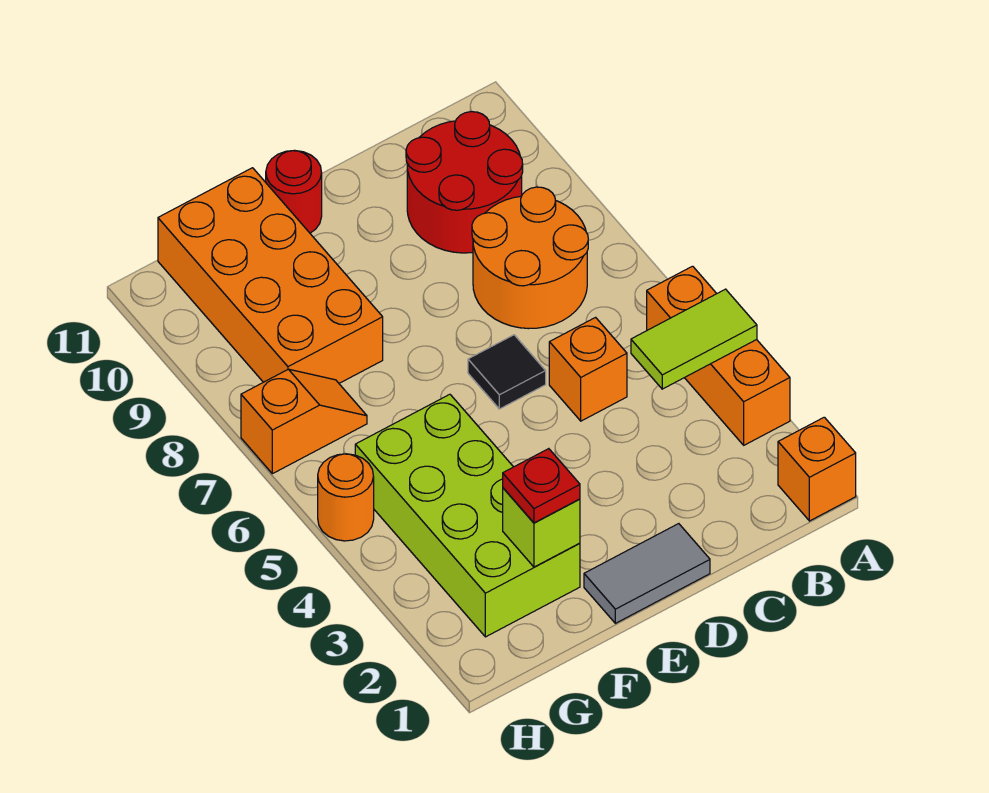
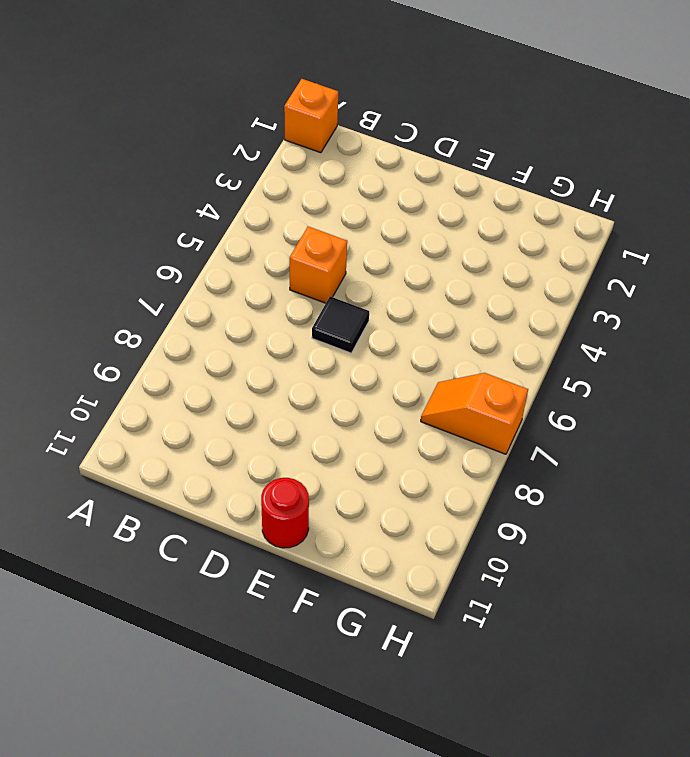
none -> orange 1x3 brick [647,266,790,445]
none -> orange 2x2 round brick [472,187,588,329]
none -> red 2x2 round brick [406,112,523,253]

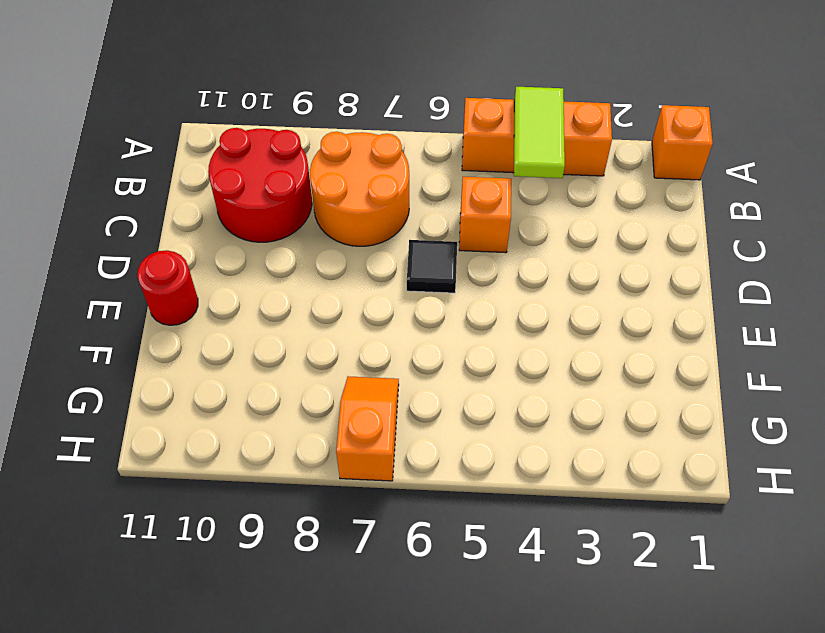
none -> grey 1x2 tile [584,524,710,623]
none -> lime 2x4 brick [355,394,580,637]
none -> orange 2x4 brick [158,168,383,383]

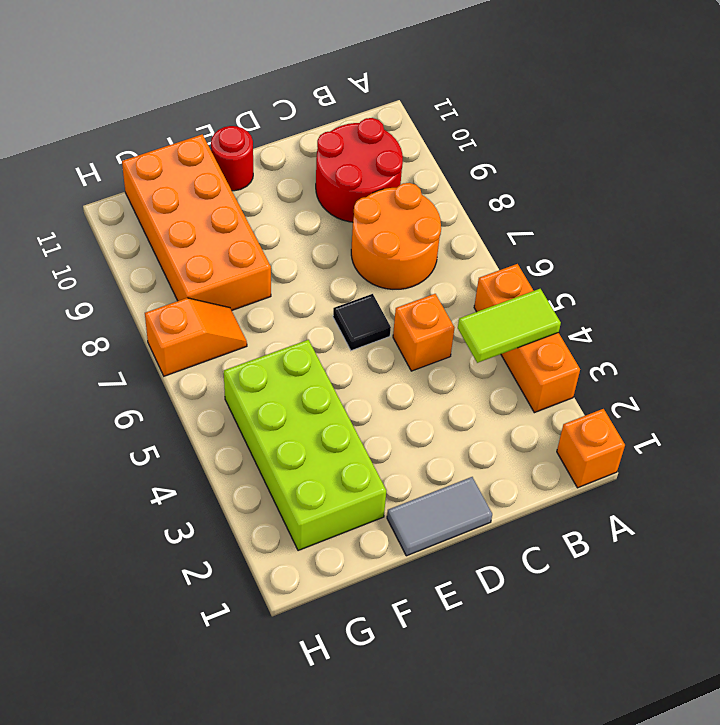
none -> orange 1x1 round brick [318,454,374,541]
none -> lime 1x1 brick [503,488,580,567]
none -> red 1x1 plate [503,449,580,523]

